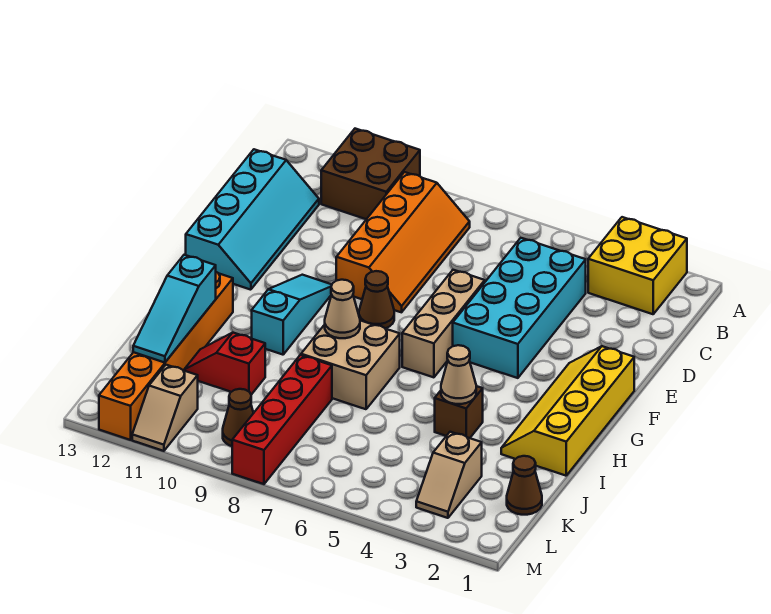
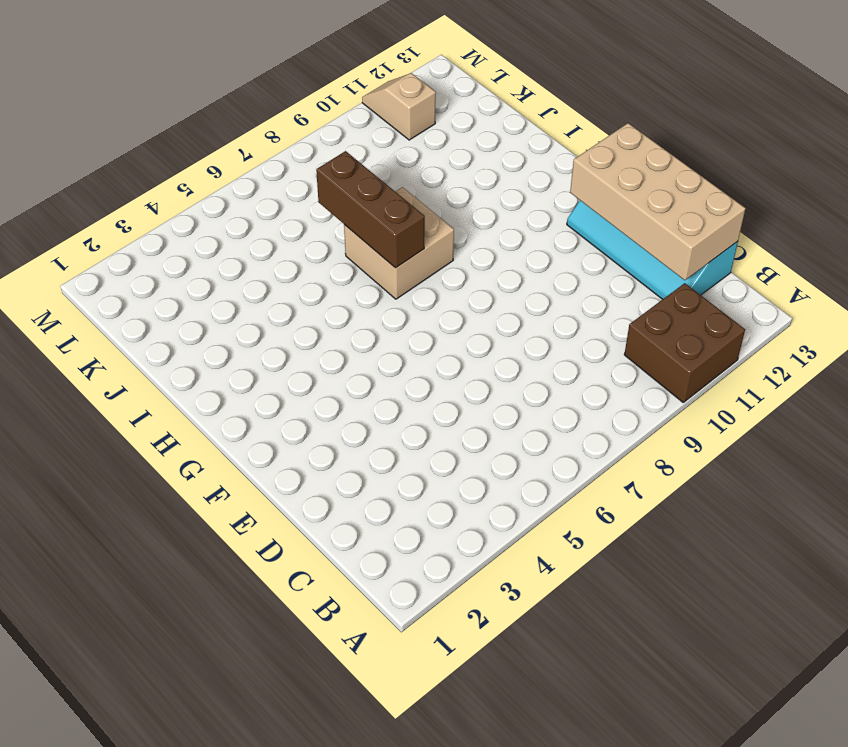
tan 2x4 brick [570,123,745,280] -> none
brown 1x3 brick [316,151,425,268] -> none
none -> yellow 2x2 brick [588,217,687,314]
none -> orange 2x4 slope [336,172,470,312]
none -> cyan 2x4 brick [453,238,586,378]

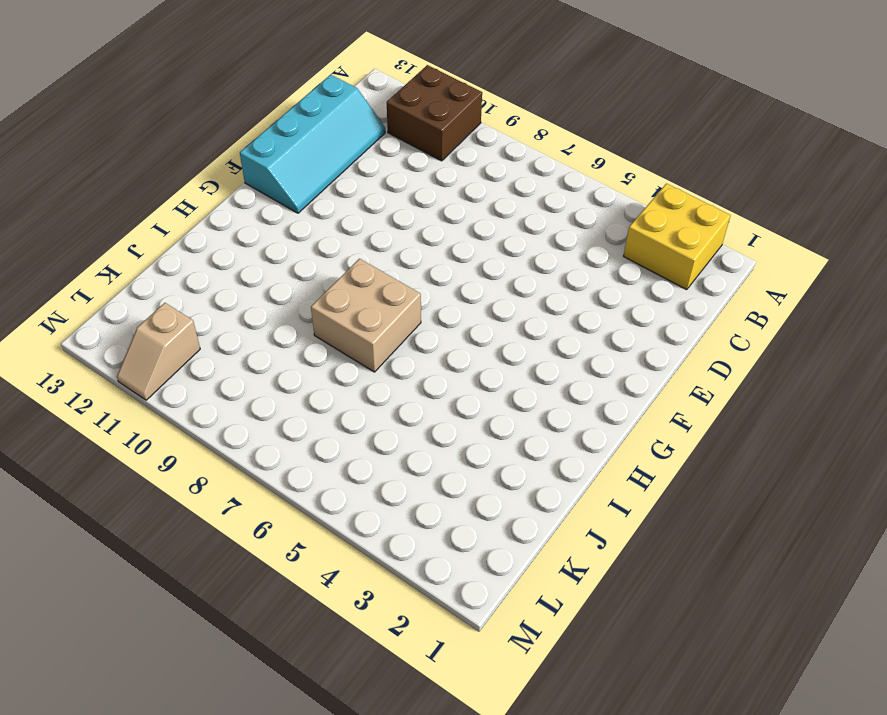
none -> orange 2x4 slope [336,172,470,312]
none -> cyan 2x4 brick [453,238,586,378]
none -> tan 1x3 brick [402,270,485,377]

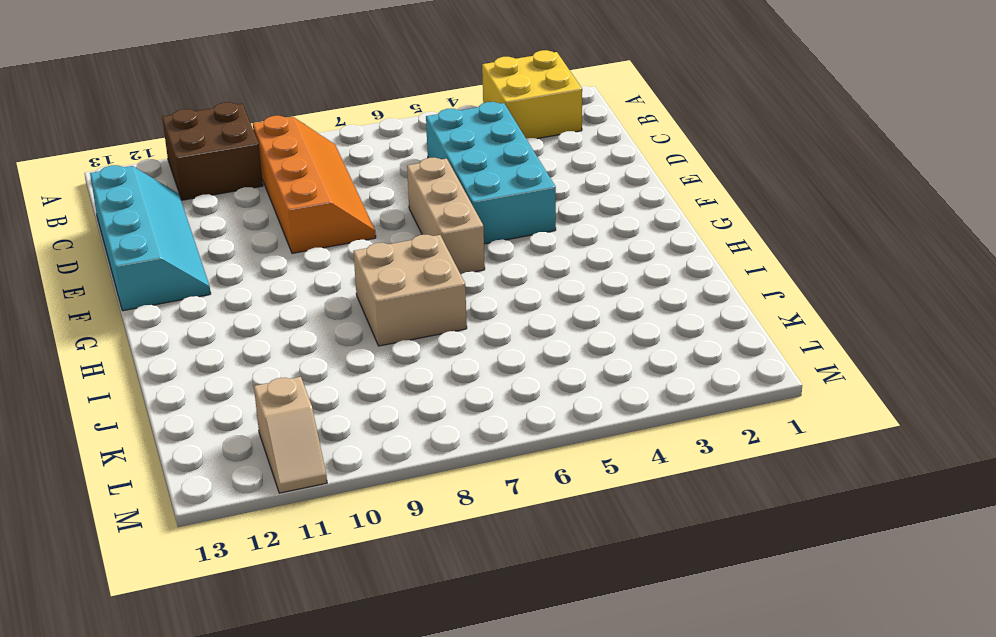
none -> yellow 2x4 slope [501,346,634,476]
none -> brown 1x1 cone [359,271,394,328]
none -> cyan 1x3 slope [252,275,332,355]

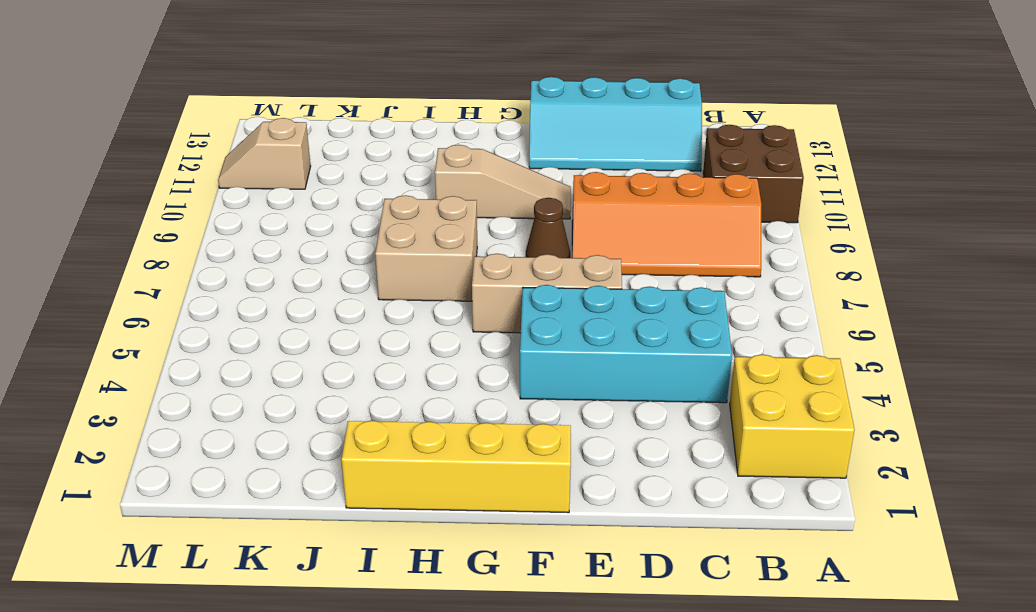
tan 1x3 slope [435,145,571,219] -> cyan 1x3 slope [252,275,332,355]
none -> orange 1x6 brick [99,272,233,440]
none -> brown 1x1 brick [435,386,483,438]
none -> red 1x4 brick [232,355,332,484]

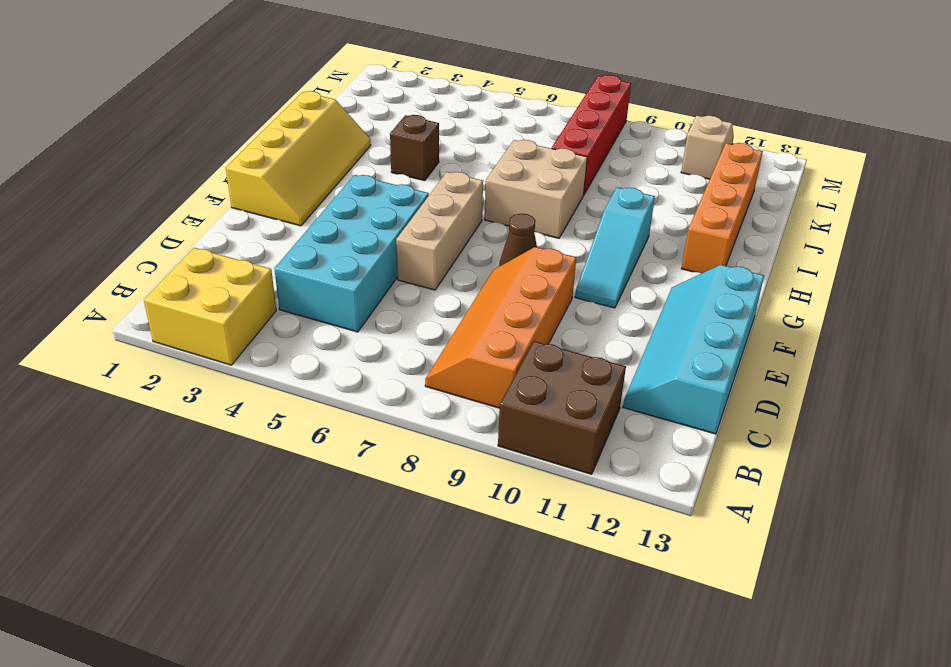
orange 1x4 brick [682,143,763,273] -> orange 1x6 brick [99,272,233,440]
none -> red 1x2 slope [184,333,265,395]
none -> brown 1x1 cone [507,456,542,515]
none -> tan 1x2 slope [416,432,482,518]

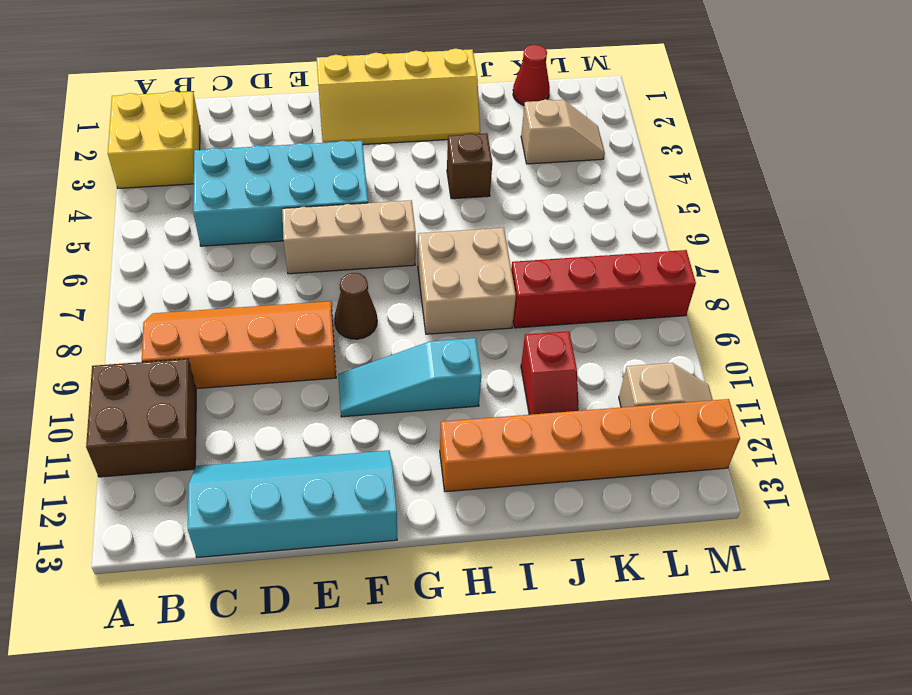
red 1x1 cone [513,44,550,105] -> brown 1x1 cone [507,456,542,515]
none -> brown 1x1 cone [223,389,253,446]
none -> tan 1x1 cone [325,280,360,338]
none -> tan 1x1 cone [441,345,476,404]

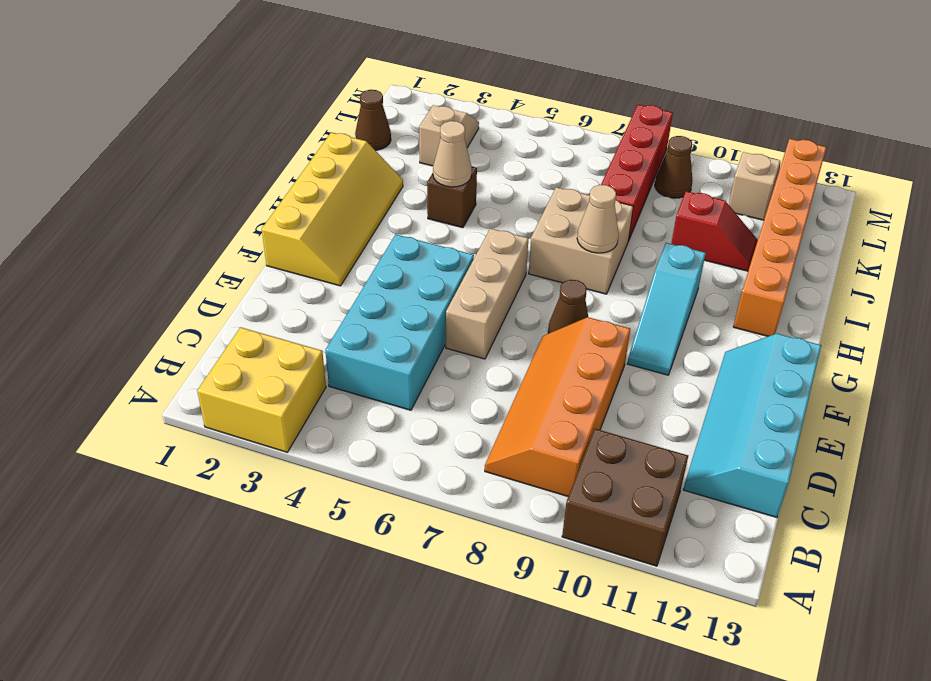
none -> cyan 1x3 slope [133,255,216,363]

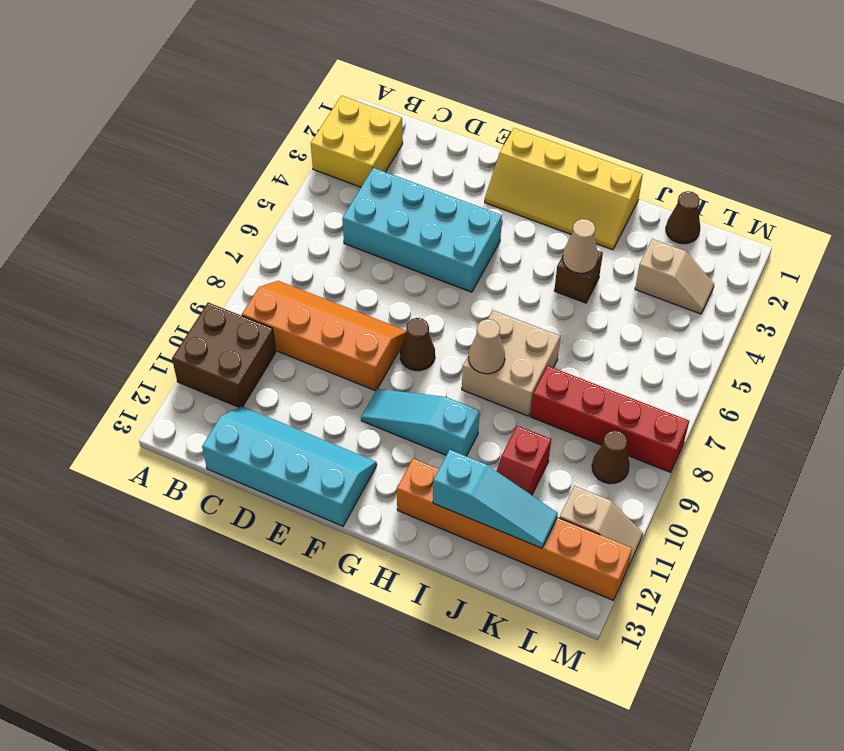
none -> tan 1x3 brick [402,270,485,377]

